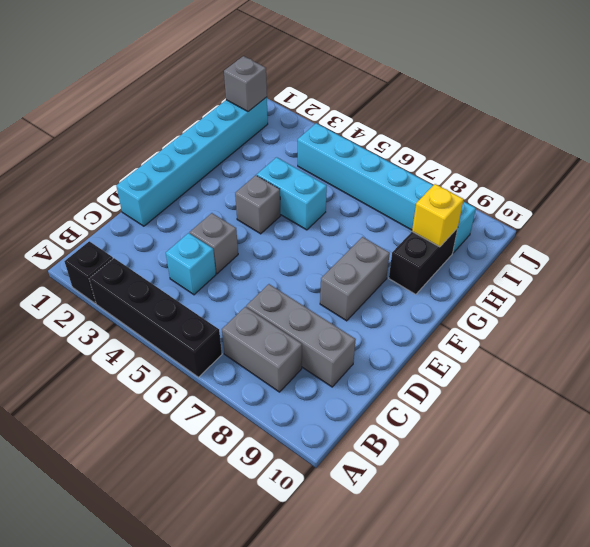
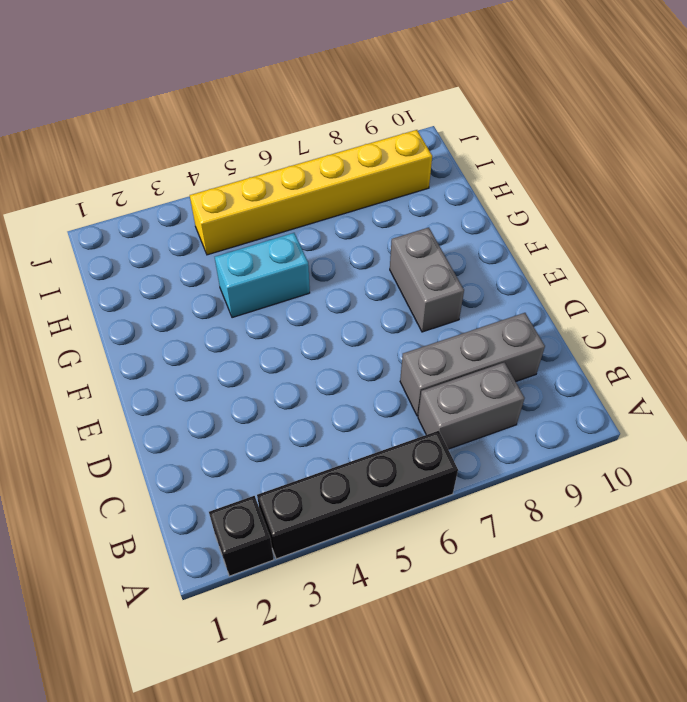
yellow 1x6 brick [190,130,432,255] -> cyan 1x6 brick [298,123,476,253]
none -> cyan 1x1 brick [166,233,216,295]
none -> cyan 1x6 brick [116,97,268,226]
none -> grey 1x1 brick [190,213,238,274]

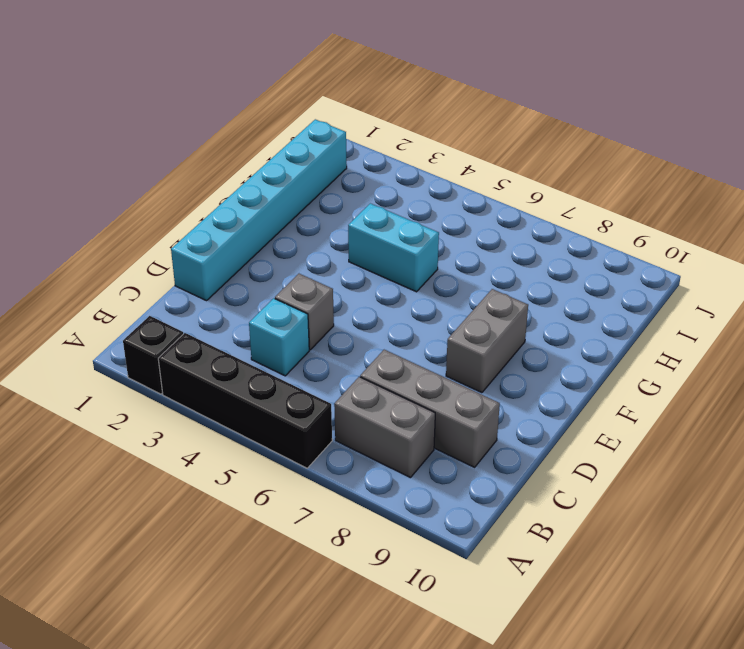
none -> grey 1x1 brick [235,175,281,234]
none -> black 1x2 brick [389,228,458,294]
none -> cyan 1x6 brick [298,123,476,253]

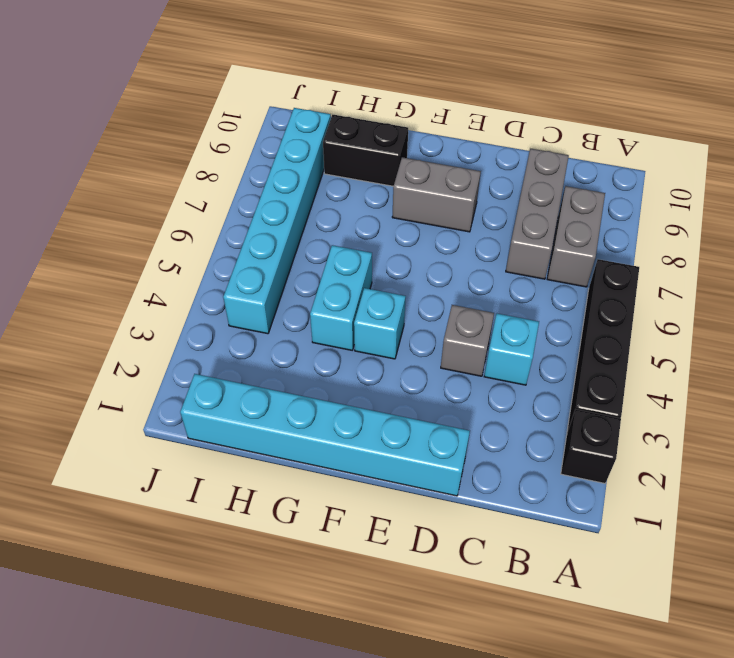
cyan 1x1 brick [354,288,406,359] -> grey 1x1 brick [235,175,281,234]
none -> yellow 1x1 brick [412,184,464,247]
none -> grey 1x1 brick [224,56,267,112]

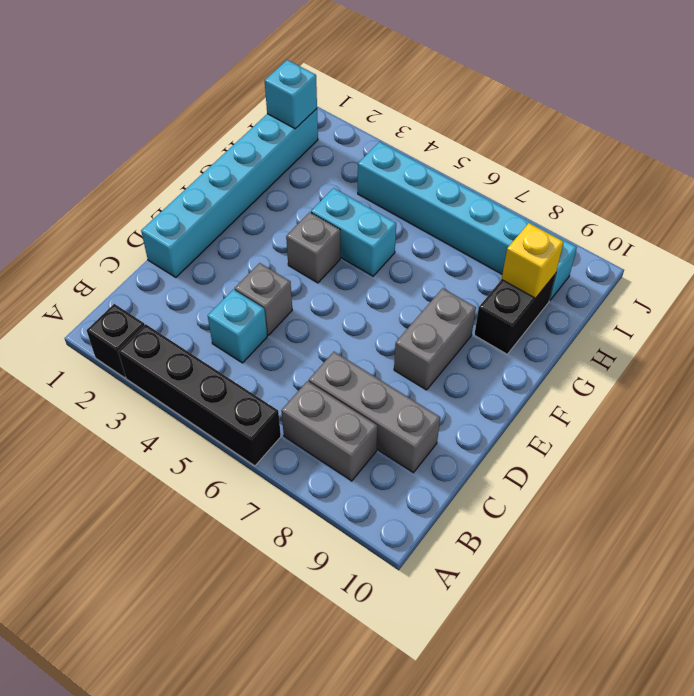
cyan 1x1 brick [265,60,317,129] -> grey 1x1 brick [224,56,267,112]

